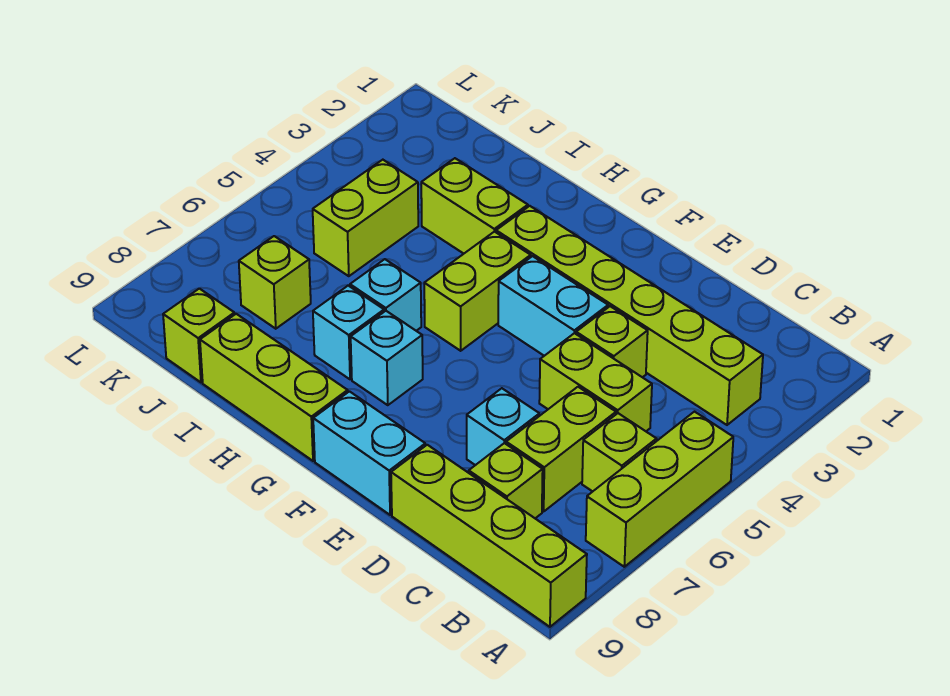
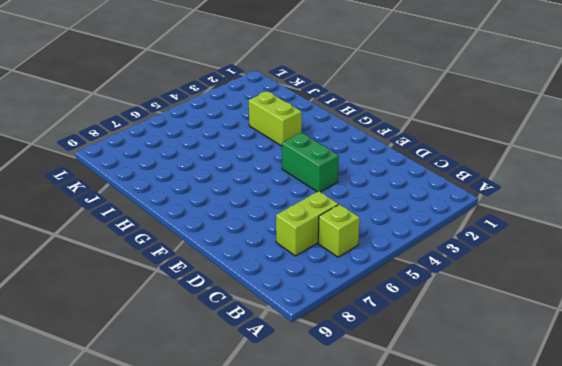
green 1x2 brick [282,133,339,192] -> cyan 1x2 brick [498,256,608,356]
none -> lime 1x3 brick [586,412,733,567]
none -> lime 1x4 brick [391,445,587,627]
none -> lime 1x6 brick [496,206,763,425]

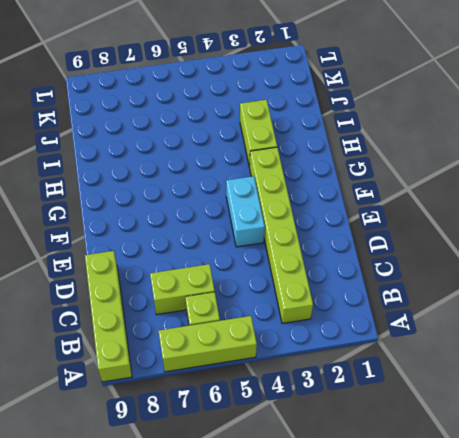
none -> lime 1x2 brick [539,333,652,431]
none -> lime 1x1 brick [469,443,543,518]
none -> lime 1x1 brick [576,306,648,377]

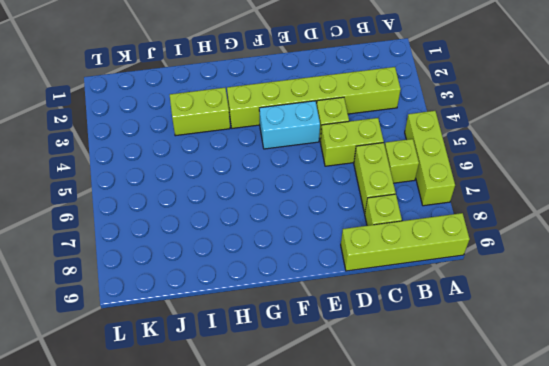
none -> cyan 1x1 brick [467,388,539,465]
none -> cyan 1x2 brick [313,391,425,515]
none -> lime 1x2 brick [424,232,531,351]

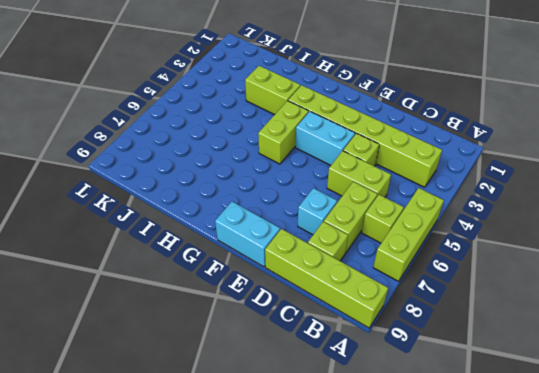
none -> cyan 1x1 brick [351,311,423,405]
none -> lime 1x3 brick [200,314,348,461]
none -> cyan 1x1 brick [350,259,421,331]

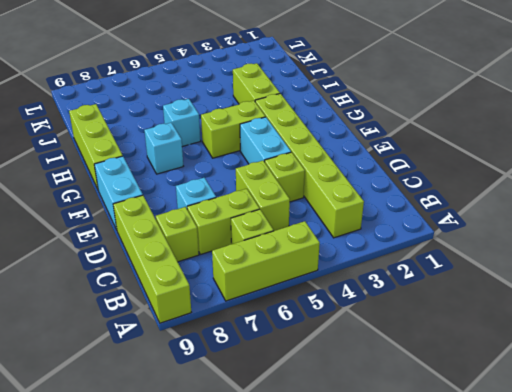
none -> cyan 1x1 brick [313,286,384,379]
none -> lime 1x2 brick [313,160,418,276]
none -> lime 1x1 brick [239,236,311,329]

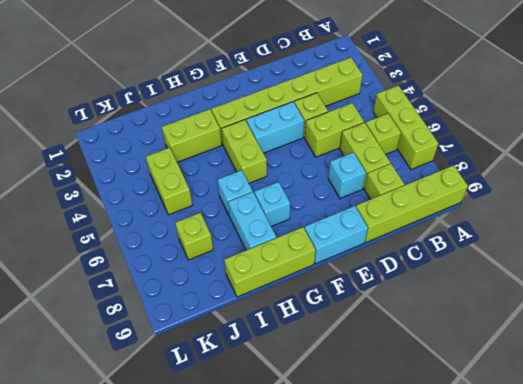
cyan 1x2 brick [228,192,276,250] -> cyan 1x1 brick [313,286,384,379]
none -> lime 1x1 brick [163,289,235,382]

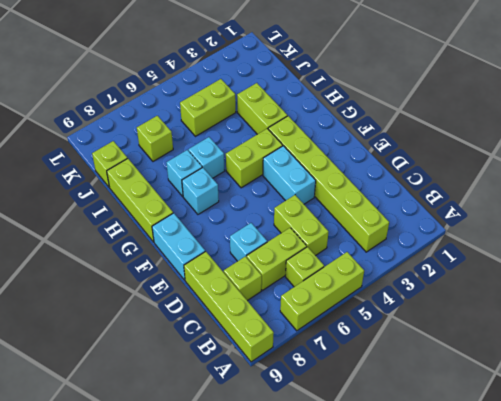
none -> lime 1x1 brick [576,306,648,377]

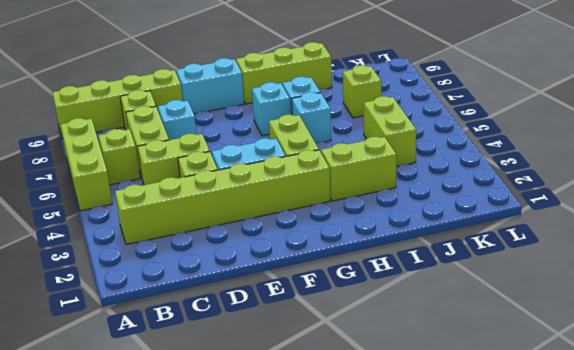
none -> lime 1x1 brick [163,289,235,382]

